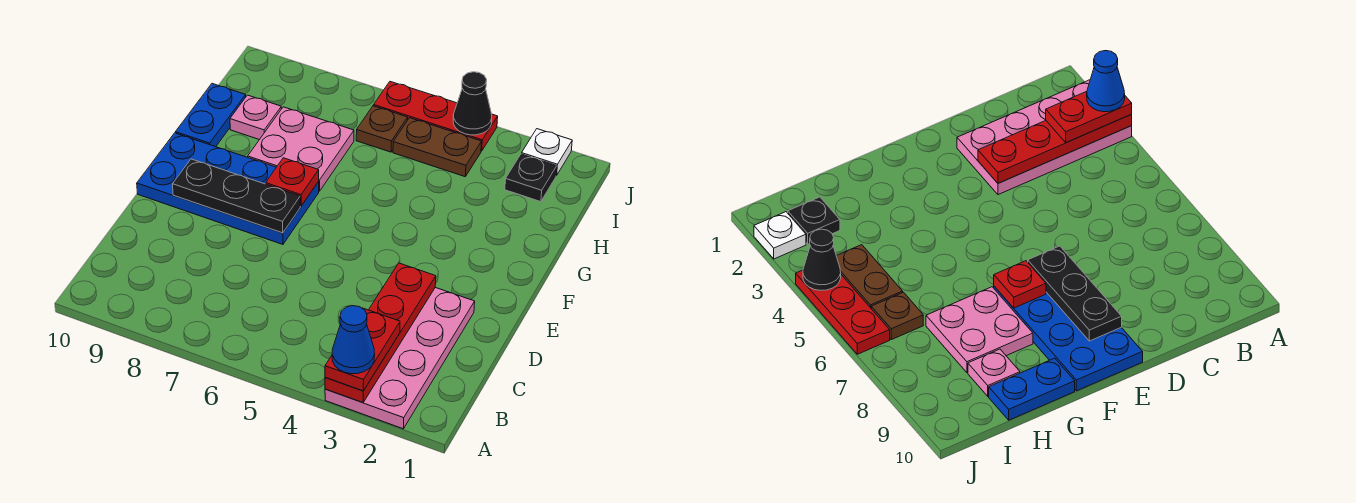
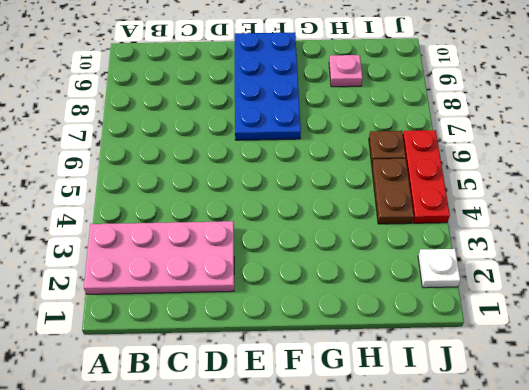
none -> pink 2x2 plate [248,107,354,191]
none -> blue 1x2 plate [175,84,246,147]
none -> black 1x1 plate [505,154,557,202]

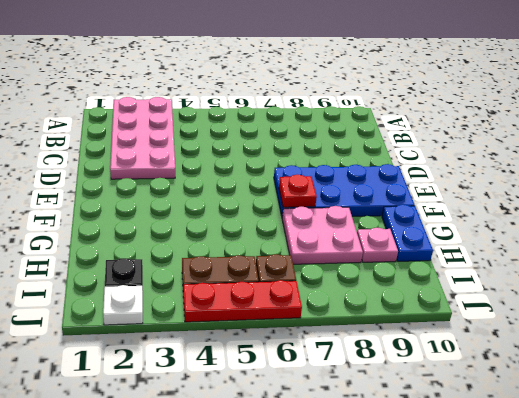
none -> red 1x4 plate [325,263,436,403]
none -> black 1x3 plate [173,159,300,233]
none -> black 1x1 cone [453,72,492,135]

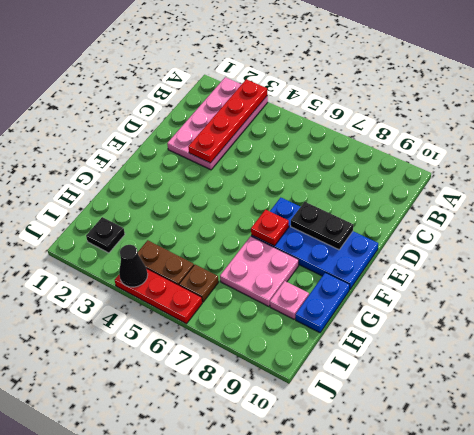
black 1x2 plate [291,202,353,250] -> black 1x3 plate [173,159,300,233]
none -> white 1x1 plate [522,129,572,176]
none -> red 1x2 plate [325,308,400,391]
none -> blue 1x1 cone [332,306,375,374]

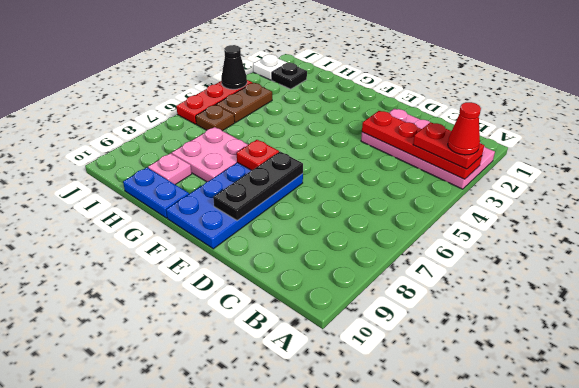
red 1x1 cone [448,102,481,155] -> blue 1x1 cone [332,306,375,374]

